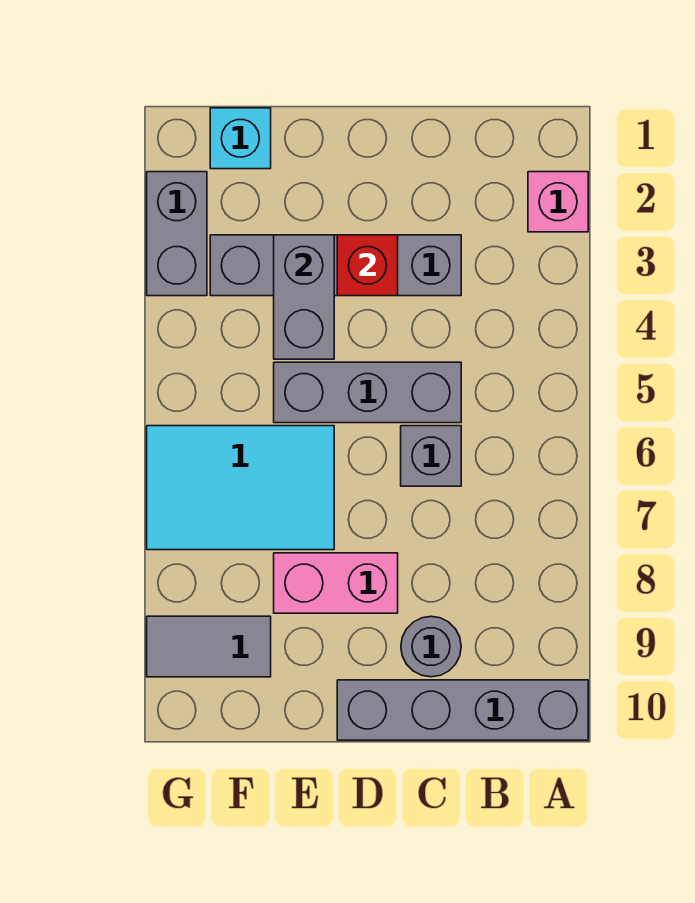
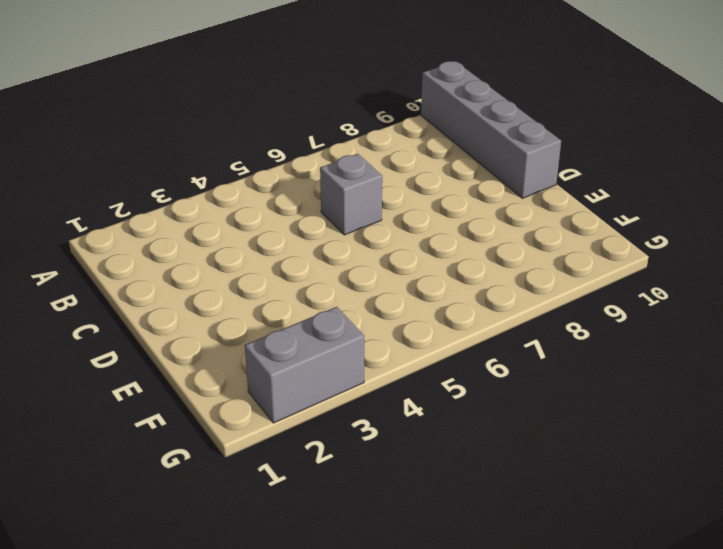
none -> pink 1x1 brick [528,172,588,232]
none -> grey 1x4 brick [210,235,461,296]
none -> grey 1x3 brick [274,362,461,423]

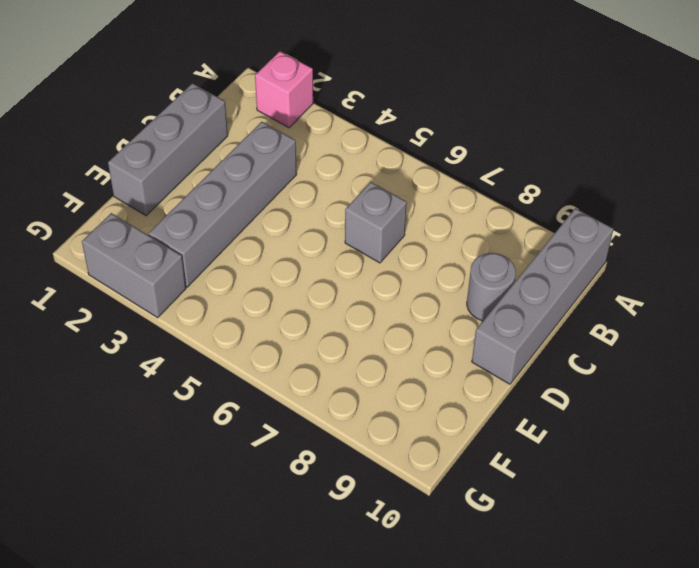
grey 1x3 brick [108,83,228,216] -> grey 1x3 brick moved to [274,362,461,423]
none -> pink 1x2 brick [274,553,398,613]
none -> cyan 2x3 tile [147,426,334,550]
none -> cyan 1x1 brick [210,108,271,169]

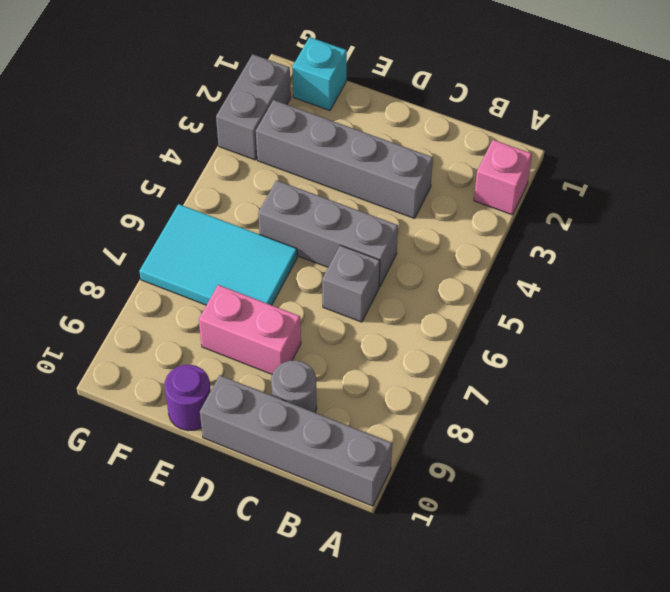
purple 1x1 round brick [165,365,211,431] -> none
none -> grey 1x2 tile [147,616,271,677]
none -> red 1x1 brick [337,235,398,296]
none -> grey 1x2 brick [274,235,334,359]

